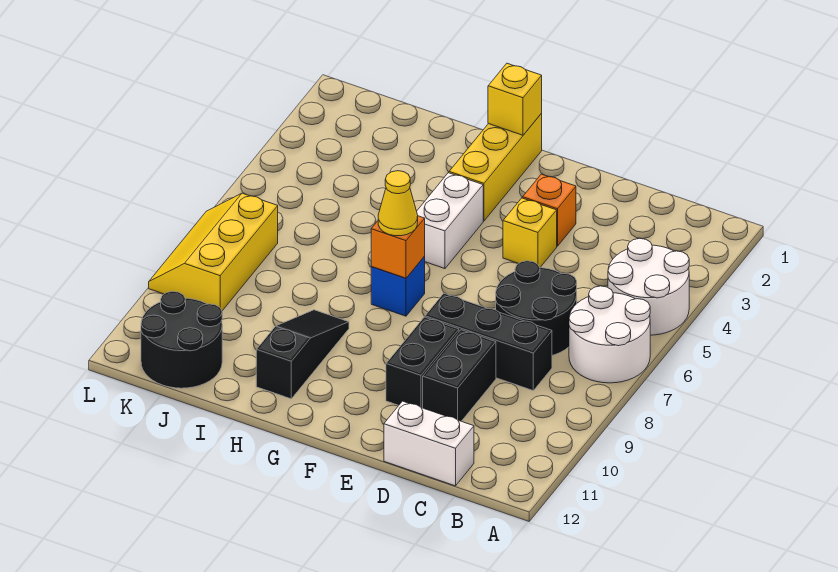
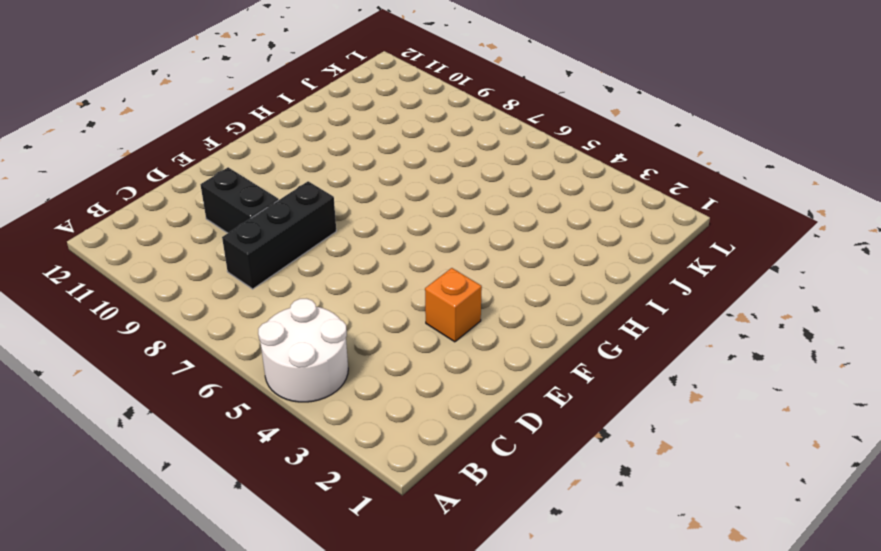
none -> white 2x2 round brick [569,286,650,383]
none -> black 2x2 round brick [496,261,577,355]
none -> white 1x2 brick [384,401,474,486]

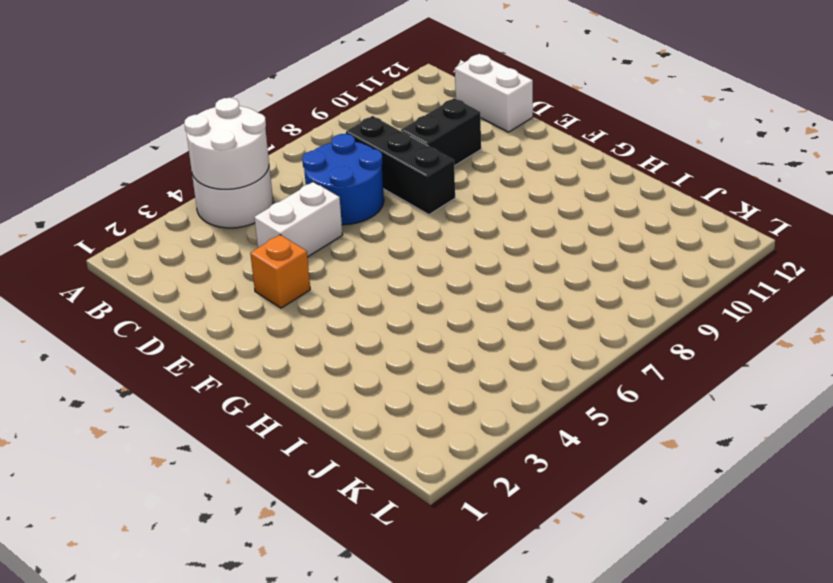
white 2x2 round brick [184,98,269,189] -> white 2x2 round brick moved to [569,286,650,383]
blue 2x2 round brick [302,134,384,225] -> black 2x2 round brick [496,261,577,355]
white 1x2 brick [254,182,343,257] -> white 1x2 brick moved to [417,173,483,269]
none -> yellow 1x1 brick [503,198,557,267]
none -> black 1x2 brick [386,317,459,408]
none -> yellow 1x3 brick [449,114,542,221]

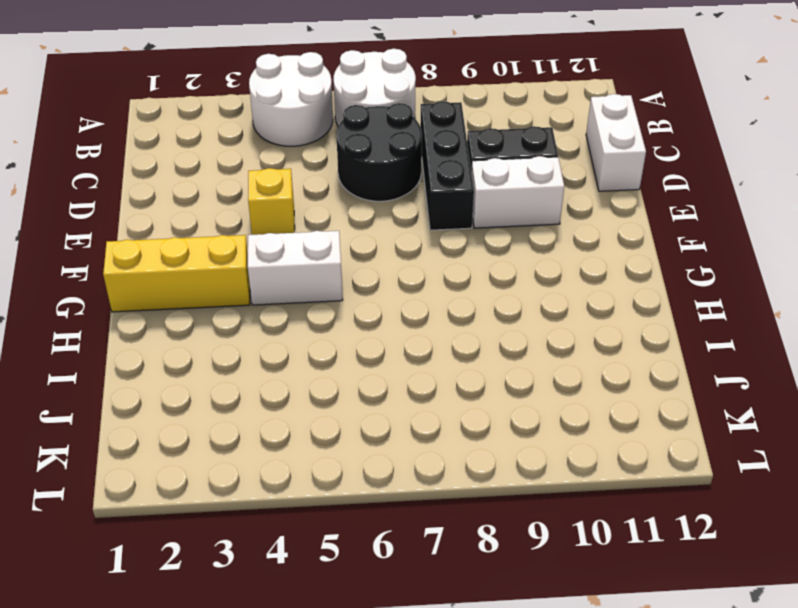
white 1x2 brick [471,156,564,228] -> black 1x2 brick [386,317,459,408]
none -> orange 1x1 brick [523,174,576,246]
none -> blue 1x1 brick [371,256,425,316]
none -> black 1x3 slope [256,310,349,399]

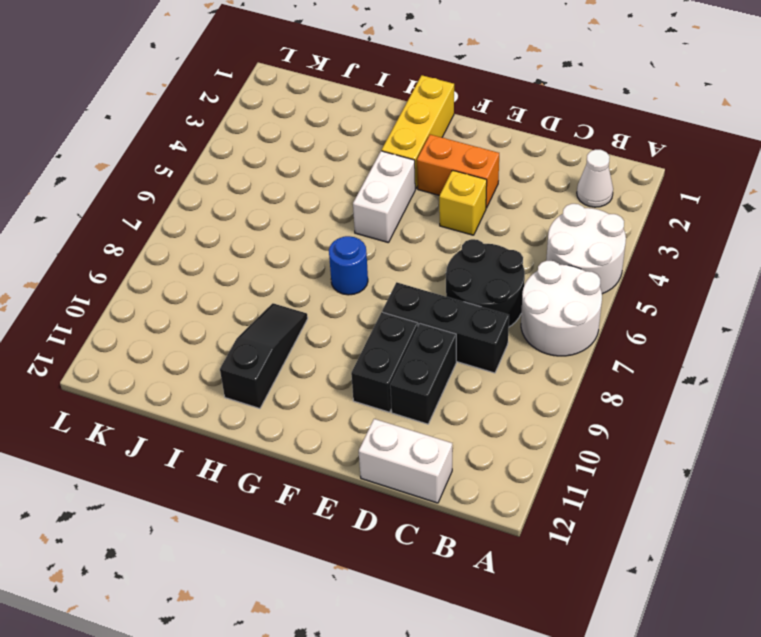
white 1x1 cone [577,150,613,207] -> none
orange 1x2 brick [417,135,499,208] -> orange 1x1 brick [523,174,576,246]
blue 1x1 round brick [329,236,368,295] -> blue 1x1 brick [371,256,425,316]
none -> black 2x2 round brick [141,291,222,388]
none -> yellow 2x3 slope [149,193,278,311]
none -> yellow 1x1 brick [488,63,542,135]

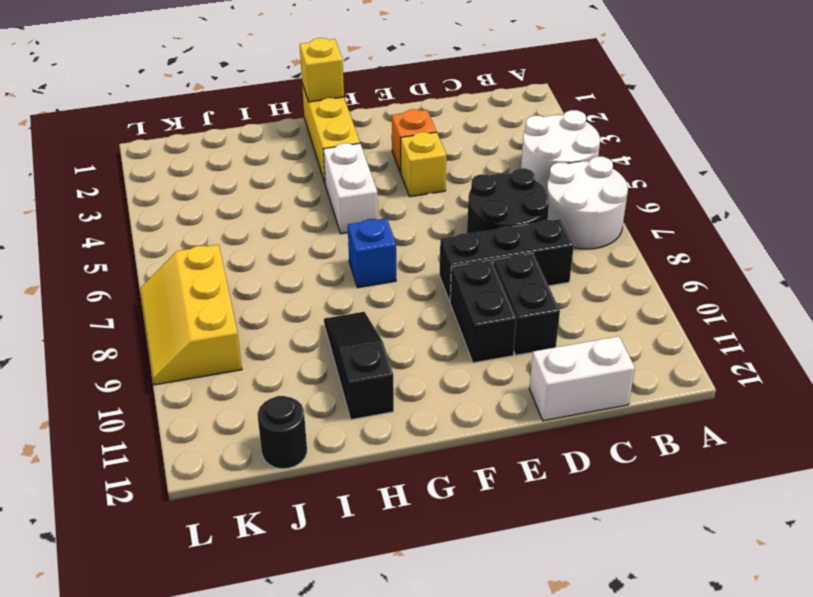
black 1x1 round brick [258,396,307,469] -> black 2x2 round brick [141,291,222,388]
none -> orange 1x1 brick [371,216,425,278]
none -> yellow 1x1 cone [378,171,418,236]

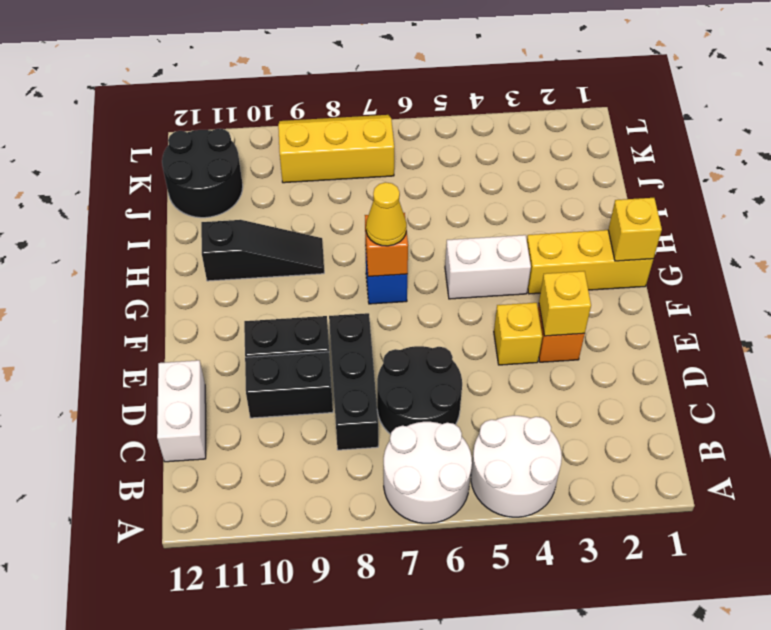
yellow 1x1 brick [539,271,591,336] -> none

